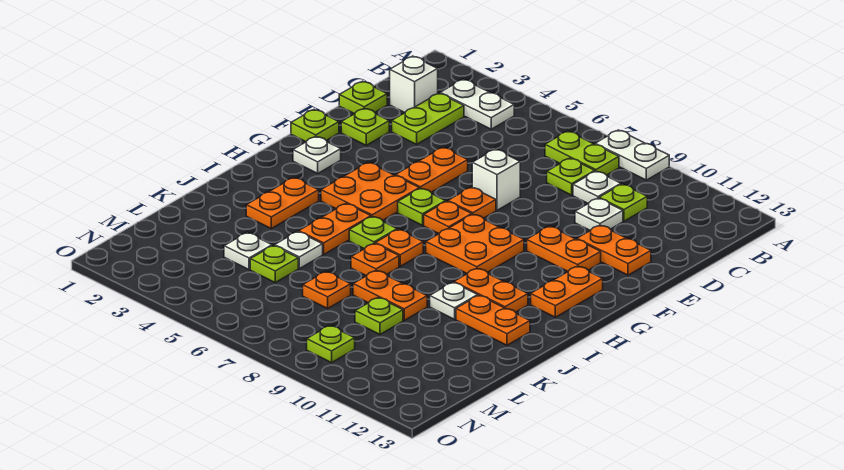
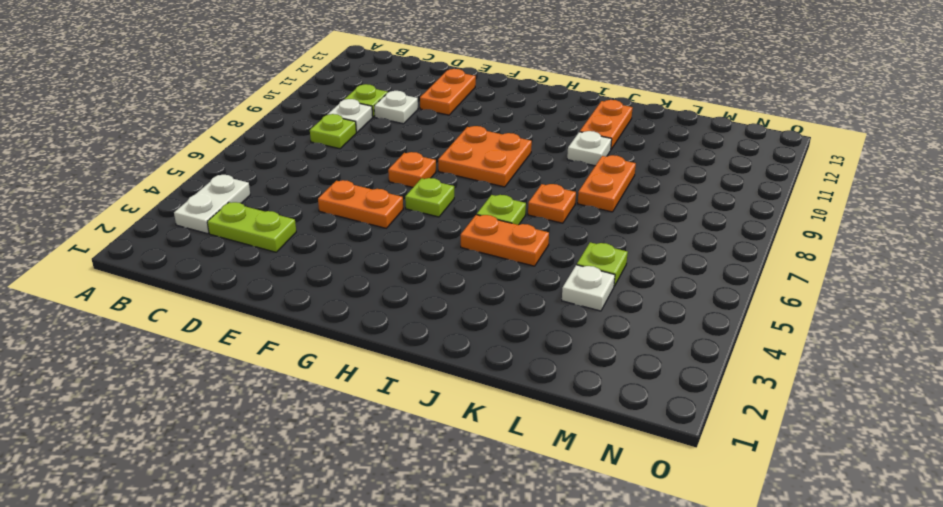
none -> white 1x2 plate [595,130,669,180]
none -> lime 1x2 plate [545,131,619,175]
none -> white 1x1 brick [390,56,438,113]
none -> lime 1x1 plate [339,81,387,114]

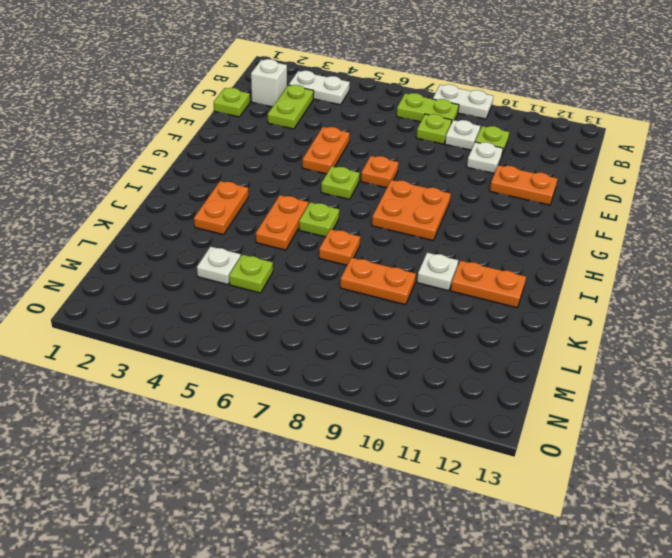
none -> lime 1x1 plate [341,108,389,145]
none -> white 1x1 brick [472,149,520,210]
none -> lime 1x1 plate [291,110,339,142]
none -> orange 1x2 plate [527,226,601,271]

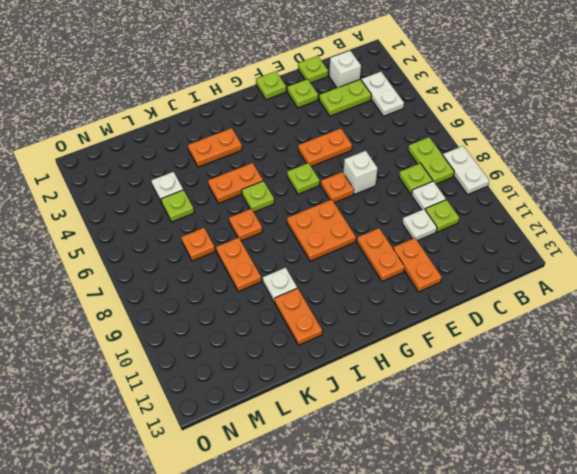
none -> white 1x1 plate [293,137,341,173]
none -> orange 2x2 plate [321,162,419,220]
none -> orange 1x1 plate [424,201,472,233]
none -> orange 1x2 plate [531,266,603,317]

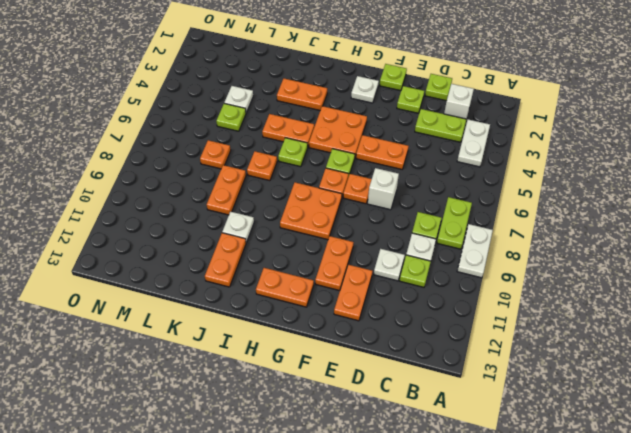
none -> orange 1x1 plate [375,229,423,266]
none -> orange 1x2 plate [454,268,528,312]
none -> white 1x1 plate [275,231,323,269]
none -> lime 1x1 plate [355,297,403,334]

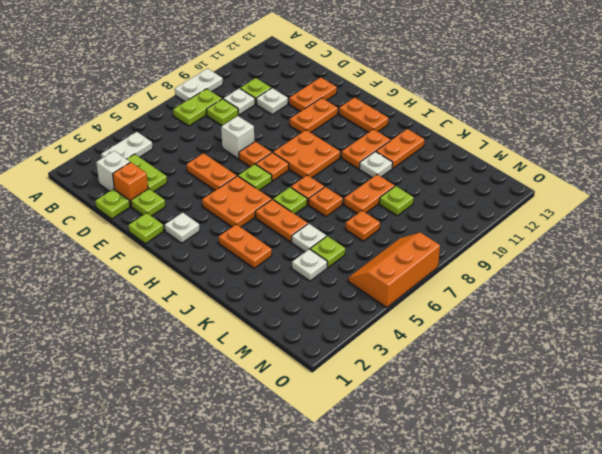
orange 1x1 brick [113,162,148,206] -> none
orange 2x3 slope [348,233,440,307] -> none
none -> lime 1x1 plate [307,325,355,363]

